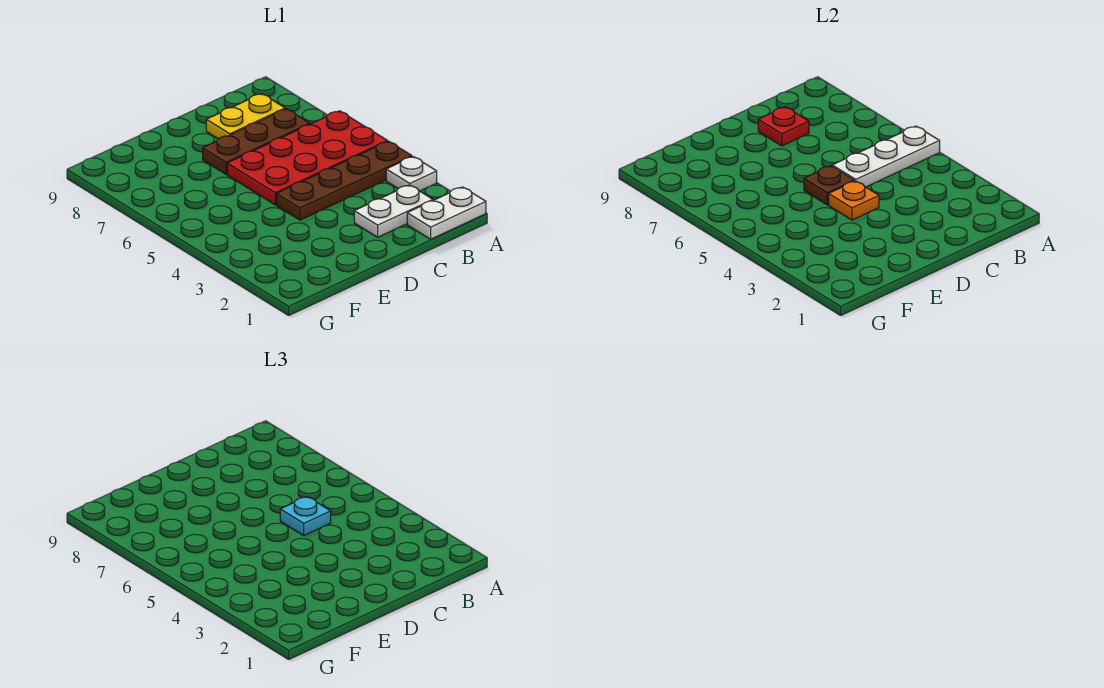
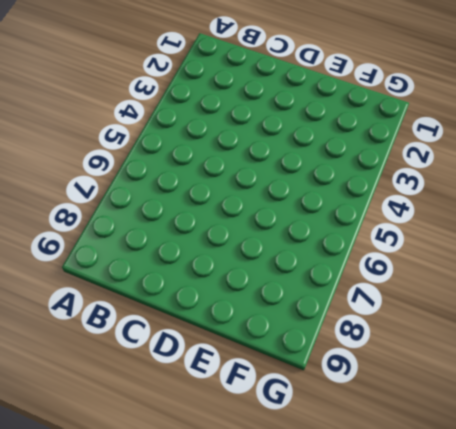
none -> white 1x2 plate [407,187,486,239]
none -> white 1x1 plate [386,157,437,191]
none -> brown 1x4 plate [277,141,412,220]

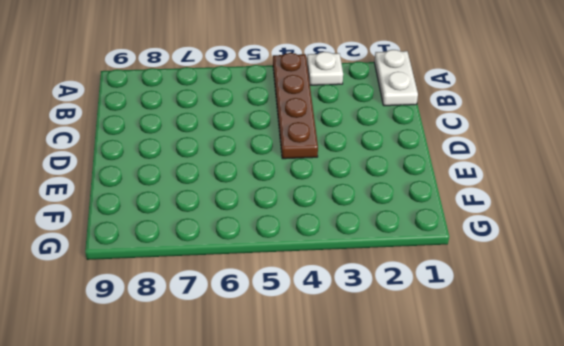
none -> red 2x4 plate [227,111,388,205]
none -> white 1x2 plate [354,185,433,237]
none -> brown 1x3 plate [203,109,310,174]

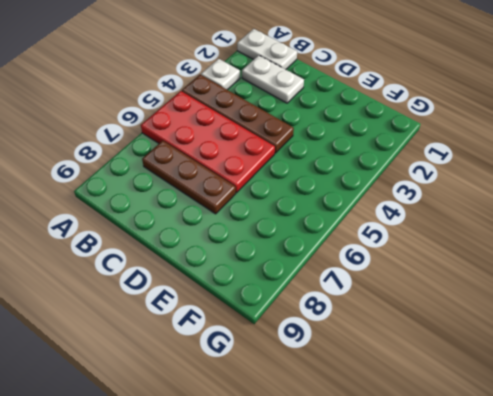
none -> yellow 1x2 plate [206,94,285,139]
none -> white 1x3 plate [832,126,940,187]
none -> red 1x1 plate [758,107,809,146]

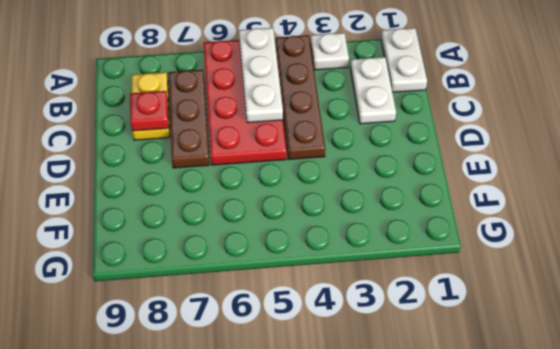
none -> orange 1x1 plate [829,181,879,220]
none -> brown 1x1 plate [804,166,854,205]
none -> cyan 1x1 plate [280,497,331,535]

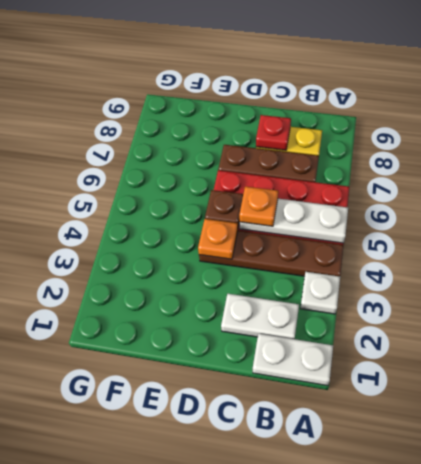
orange 1x1 plate [239,187,278,226] -> cyan 1x1 plate [280,497,331,535]

